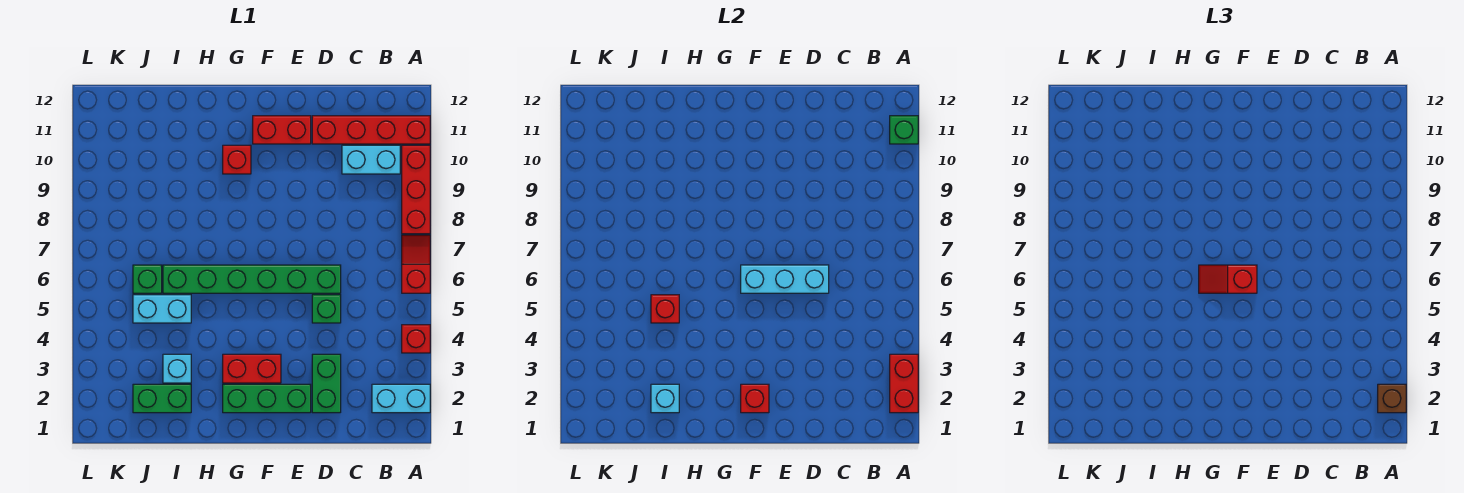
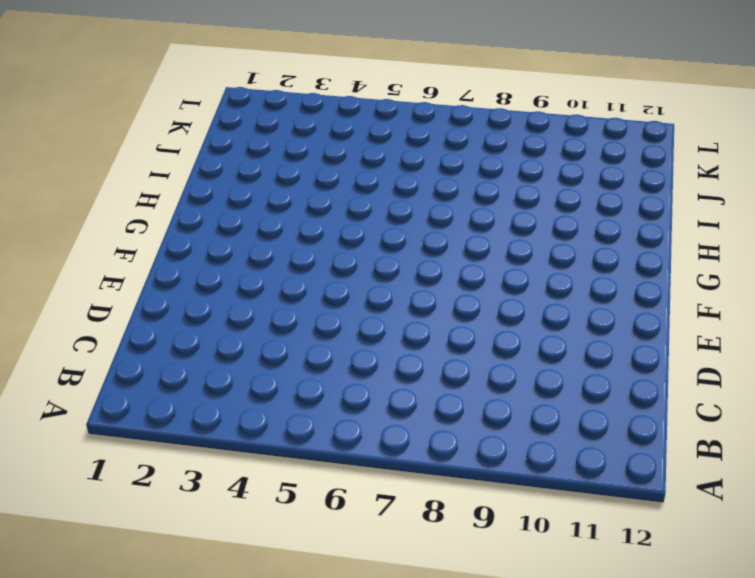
none -> cyan 1x2 brick [372,384,430,413]
none -> red 1x1 brick [402,325,430,353]
none -> red 1x2 slope [402,235,430,293]

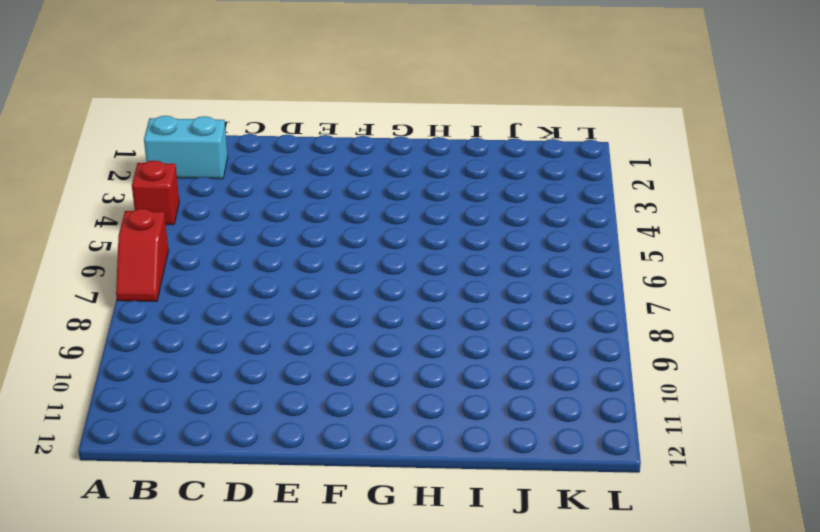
none -> red 1x3 brick [402,145,430,234]
none -> red 1x4 brick [312,116,430,144]
none -> cyan 1x2 brick [342,145,400,174]

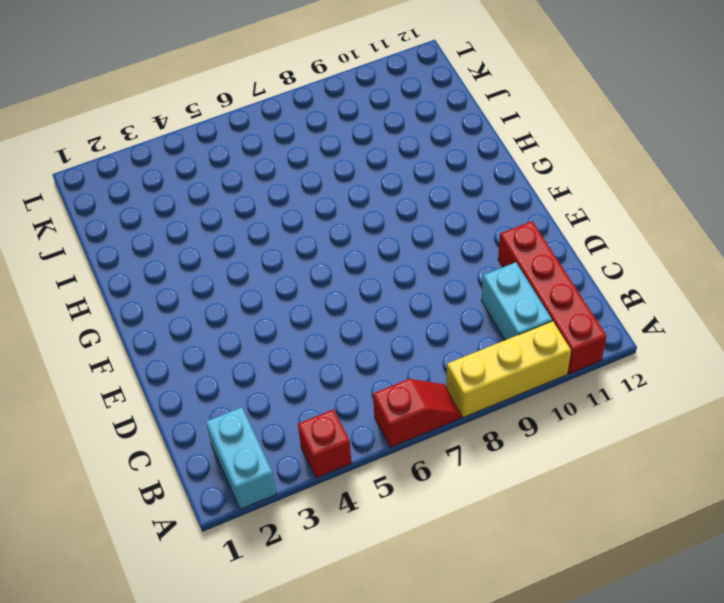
yellow 1x3 brick [446,321,571,417] -> red 1x3 brick [402,145,430,234]
none -> green 1x2 brick [312,354,341,413]
none -> green 1x1 brick [312,295,341,323]
none -> green 1x6 brick [163,265,341,293]

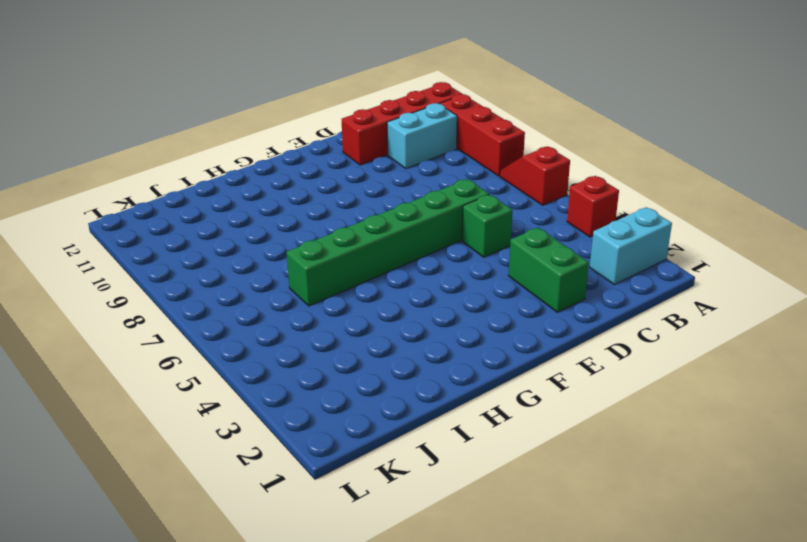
none -> green 1x3 brick [223,384,311,413]
none -> red 1x2 brick [253,116,311,144]
none -> red 1x2 brick [223,354,281,383]

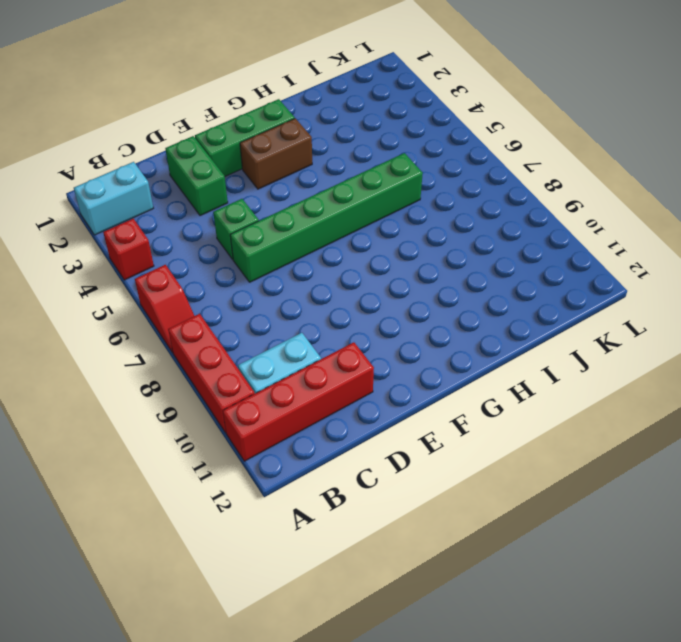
brown 1x2 brick [240,118,312,189] -> red 1x2 brick [223,354,281,383]
none -> red 1x2 brick [253,116,311,144]
none -> red 1x1 brick [223,145,251,174]
none -> green 1x2 brick [133,384,191,413]

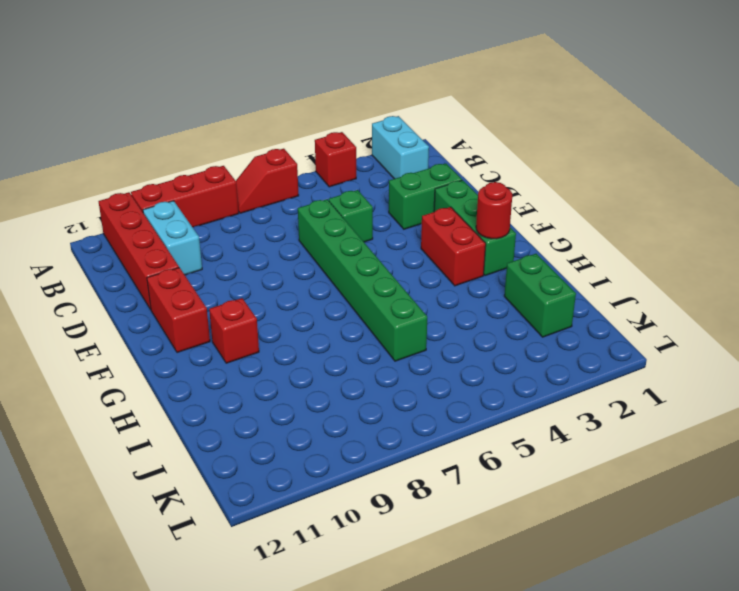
red 1x1 round brick [476,182,512,239] -> none
none -> cyan 1x1 brick [163,354,191,383]
none -> cyan 1x2 brick [133,295,191,323]
none -> green 1x1 brick [133,265,162,293]

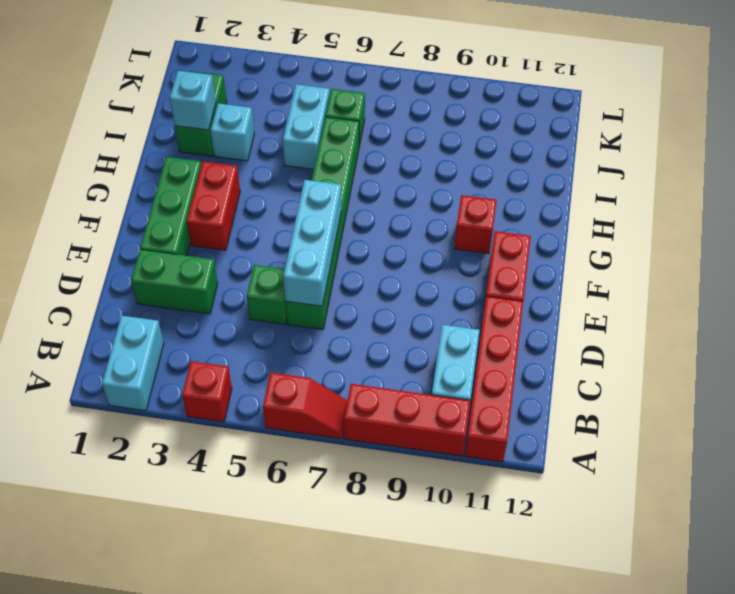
none -> red 1x2 brick [890,354,918,413]
none -> green 1x1 brick [890,116,918,144]
none -> red 1x1 brick [741,384,769,413]

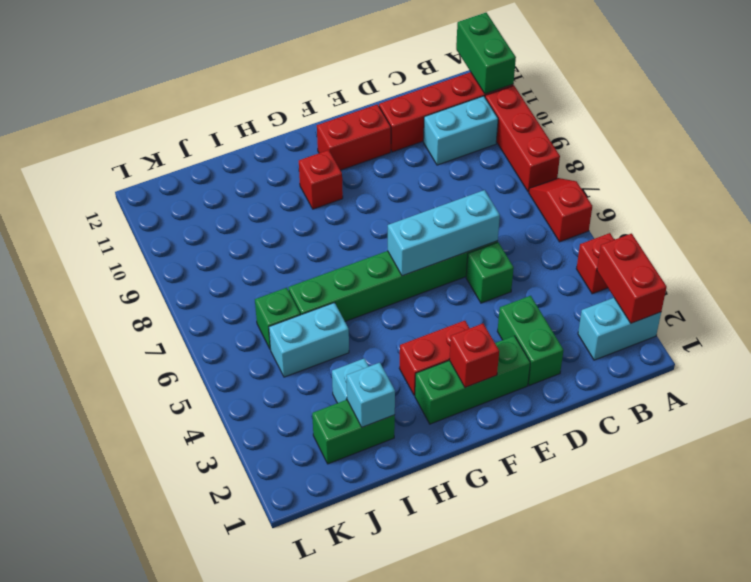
green 1x2 brick [456,13,516,94] -> green 1x1 brick [890,116,918,144]
none -> red 1x1 brick [651,295,679,323]
none -> brown 1x1 brick [1378,384,1406,413]
none -> red 1x2 slope [1199,265,1257,293]

